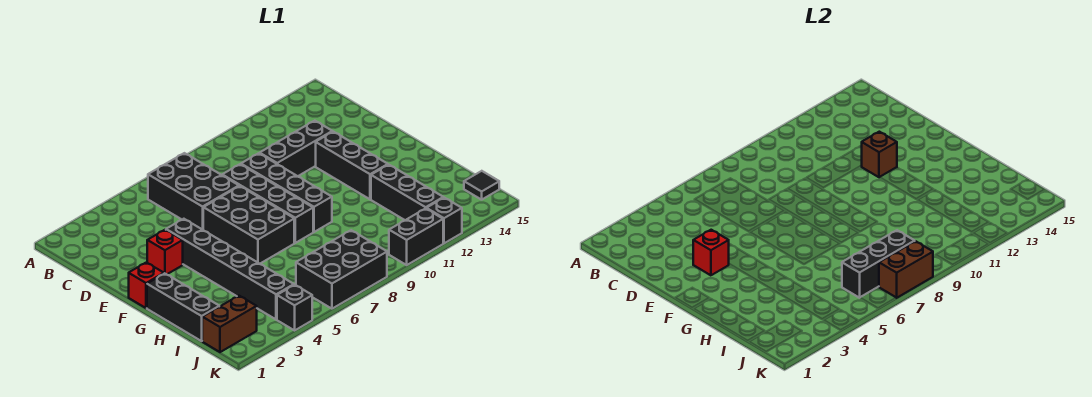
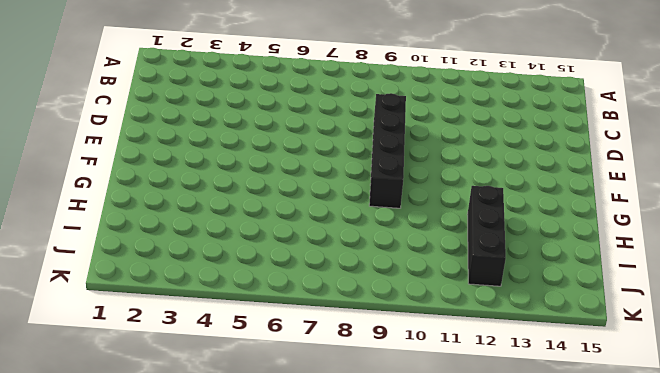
none -> black 2x3 brick [148,153,239,230]
none -> black 1x4 brick [222,164,313,243]
none -> black 1x3 brick [260,121,332,176]

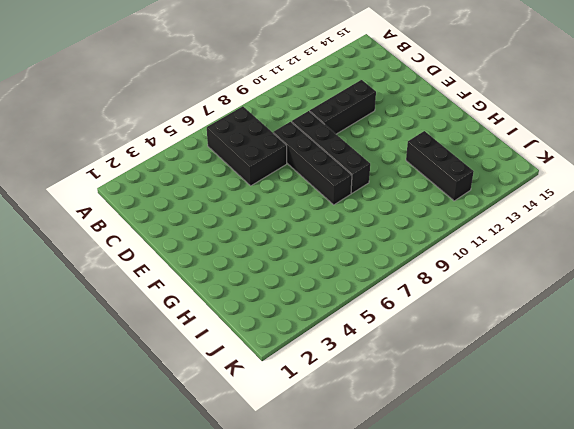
none -> red 1x1 brick [147,230,183,274]
none -> black 1x6 brick [166,219,294,320]
none -> black 2x3 brick [203,186,294,264]

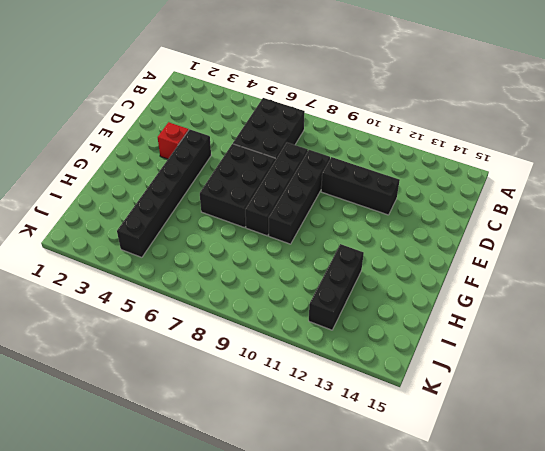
none -> black 1x3 brick [316,132,388,199]
none -> red 1x1 brick [129,262,164,308]
none -> black 1x3 brick [147,273,219,341]

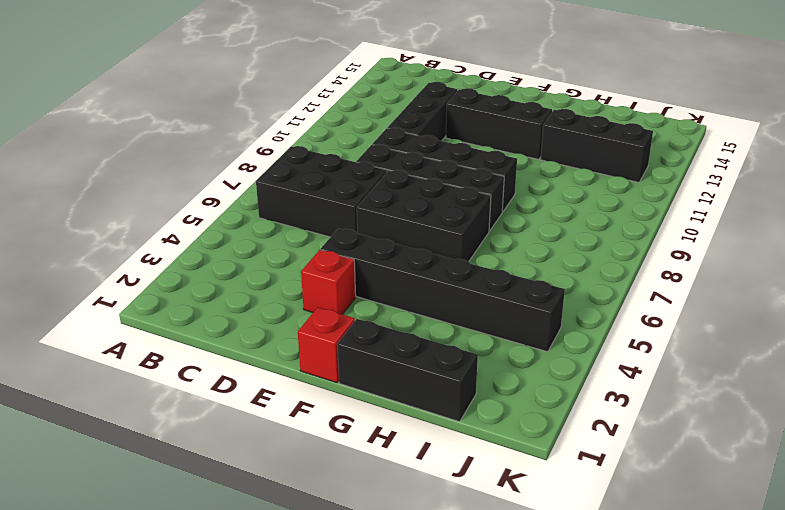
none -> brown 1x2 brick [202,296,257,352]
none -> black 2x3 brick [296,230,387,309]
none -> black 1x1 tile [464,171,499,200]

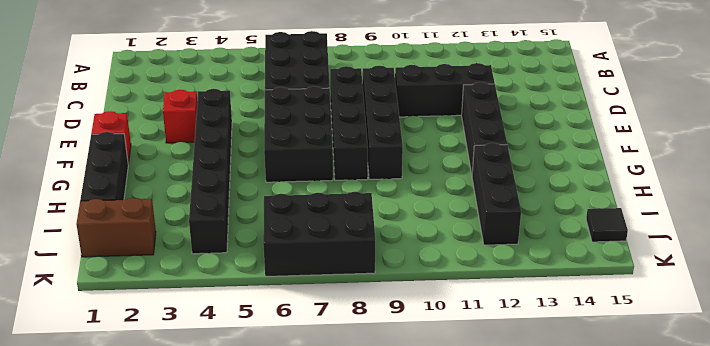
none -> black 1x1 brick [277,285,312,330]
none -> black 1x2 brick [389,208,443,265]
none -> black 1x1 brick [426,198,462,243]

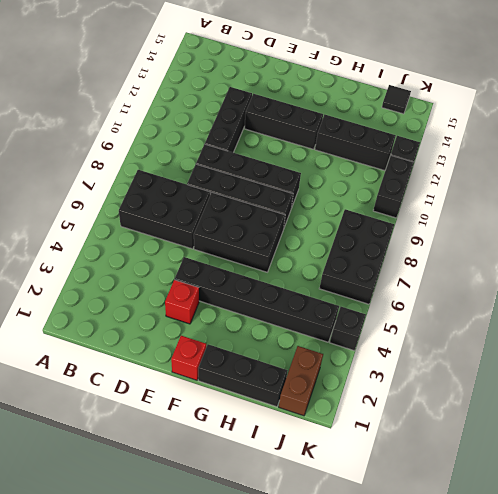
none -> red 1x1 brick [693,230,729,275]
none -> brown 1x1 brick [861,132,897,177]
none -> black 1x3 brick [842,230,915,298]

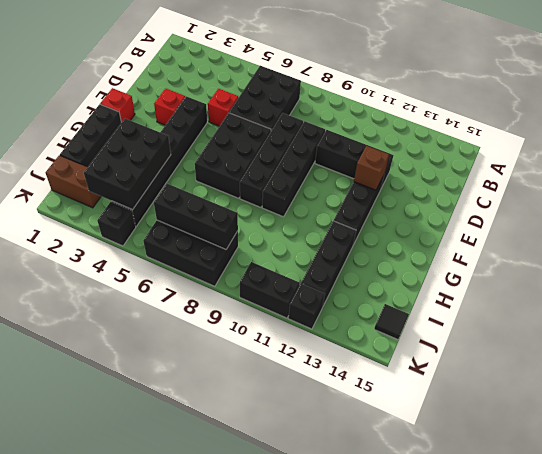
red 1x1 brick [208,89,238,126] -> red 1x1 brick moved to [693,230,729,275]
black 2x3 brick [84,119,171,210] -> none
none -> brown 1x2 brick [879,241,933,298]

